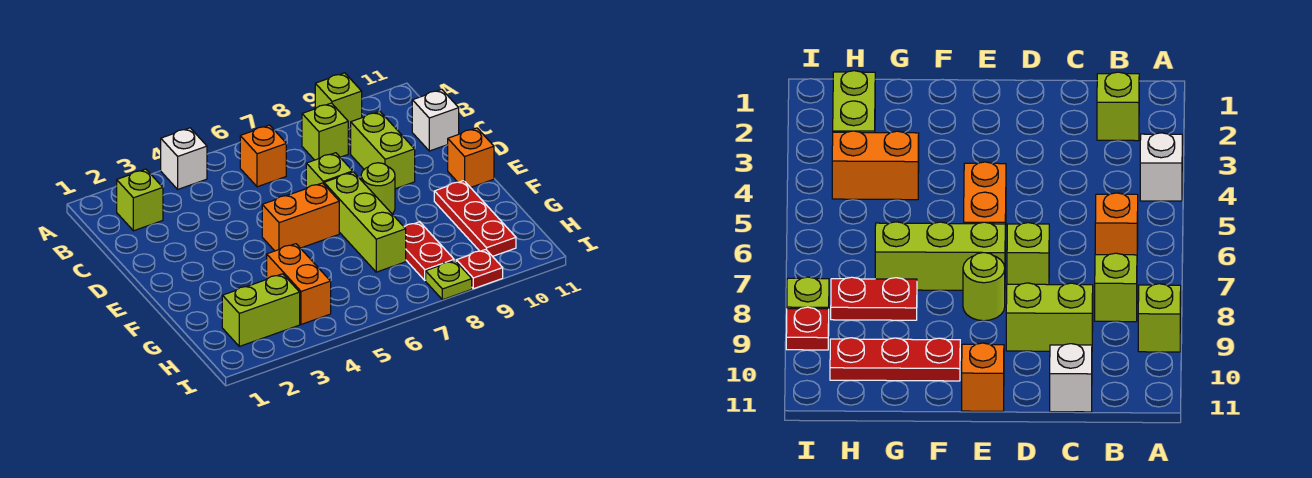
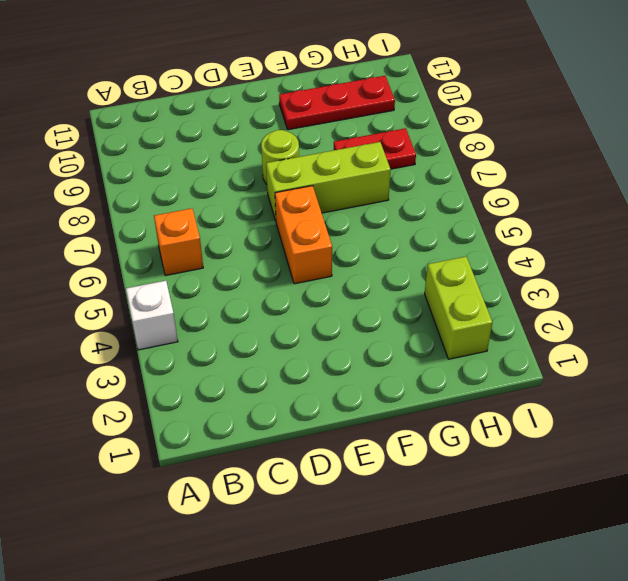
none -> lime 1x1 brick [315,73,362,129]
none -> lime 1x1 brick [117,169,163,231]
none -> lime 1x1 brick [302,103,348,160]

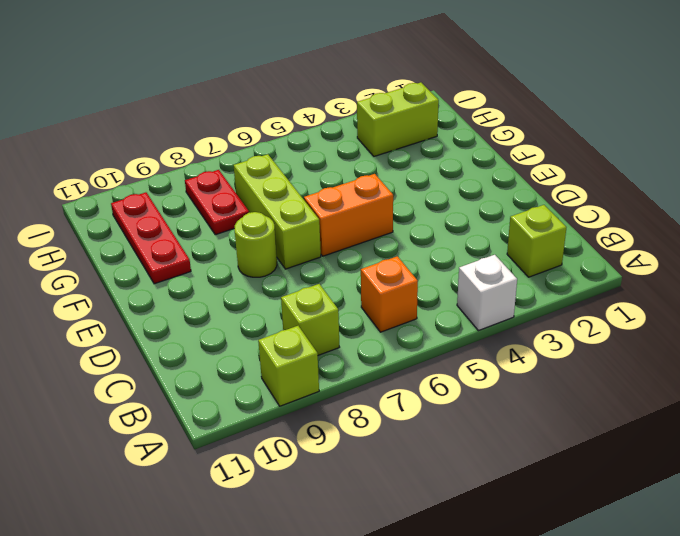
none -> lime 1x2 brick [351,112,415,189]
none -> white 1x1 brick [412,89,459,151]
none -> lime 1x1 brick [306,153,353,189]

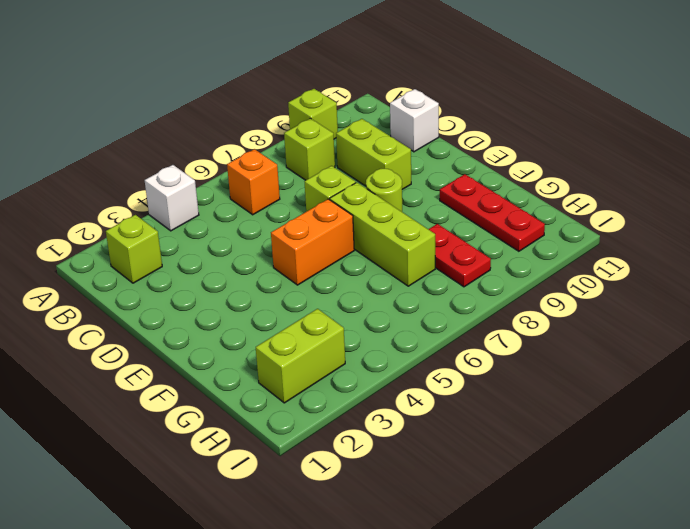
none -> orange 1x1 brick [448,128,494,188]
none -> orange 1x2 brick [267,244,331,324]
none -> lime 1x1 plate [426,260,472,300]

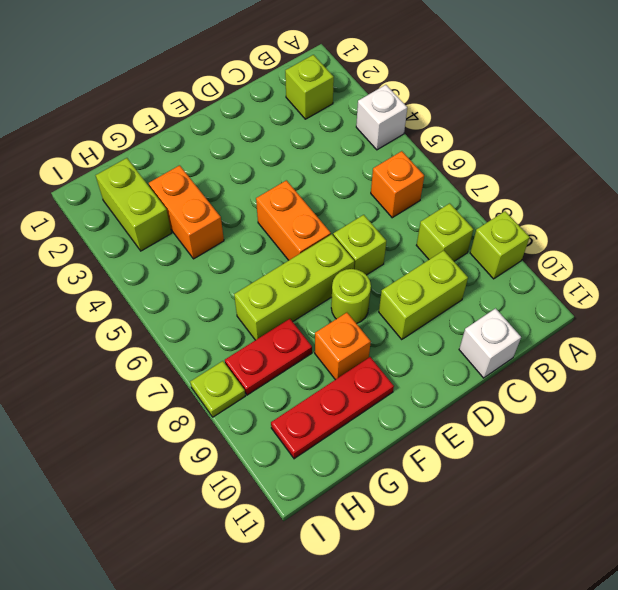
orange 1x1 brick [315,313,371,380] -> orange 1x1 brick moved to [448,128,494,188]
orange 1x2 brick [149,165,224,259] -> orange 1x2 brick turned to [267,244,331,324]
none -> red 1x1 plate [456,249,503,289]

